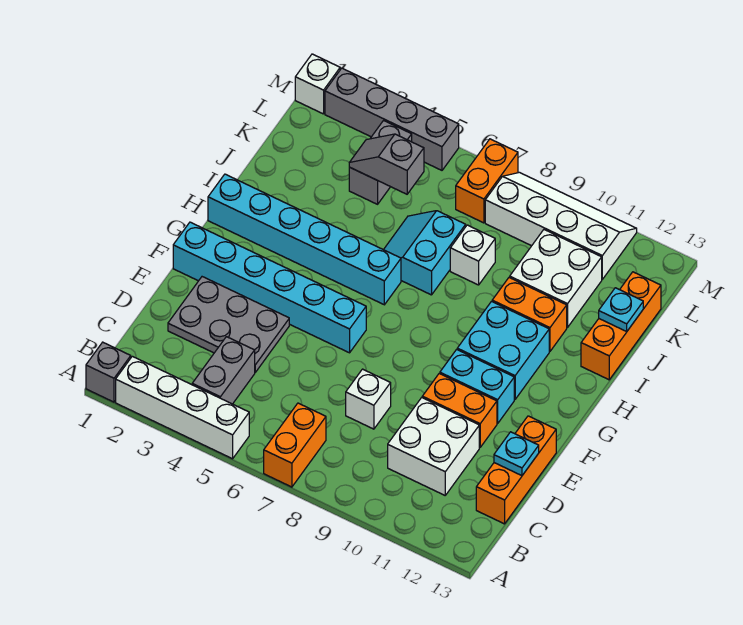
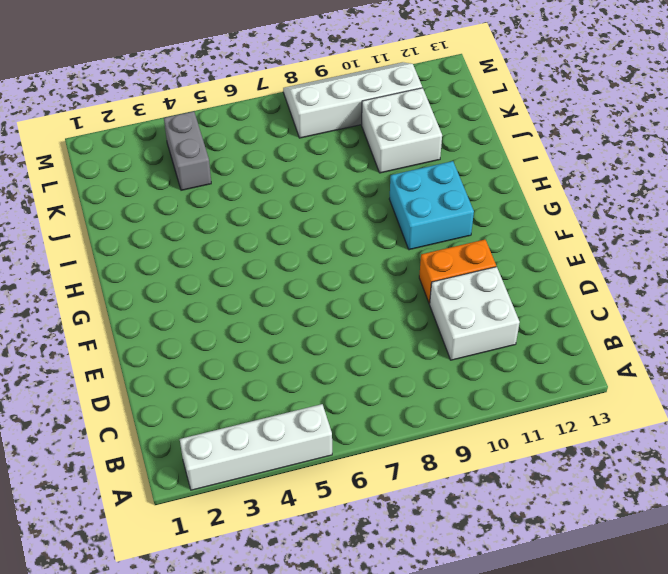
none -> grey 1x1 brick [86,342,131,402]
none -> orange 1x2 brick [264,403,326,487]
none -> grey 1x2 brick [192,337,255,404]

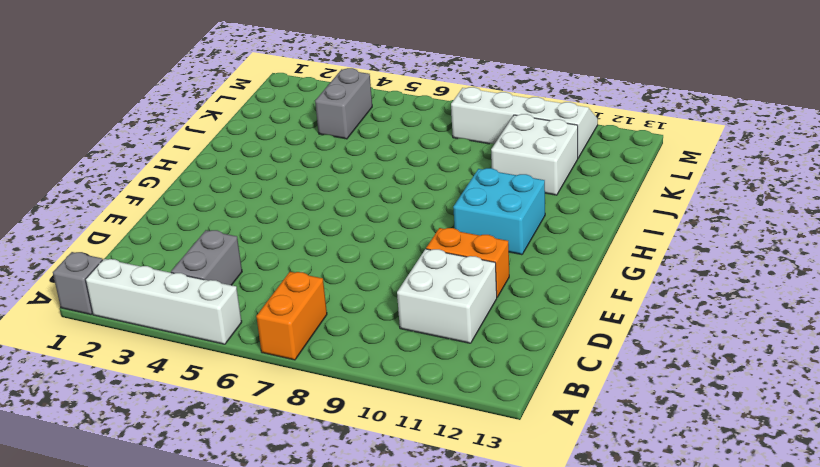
none -> orange 1x3 brick [476,416,556,524]
none -> grey 2x3 plate [168,277,289,372]
none -> white 1x1 brick [346,369,391,429]

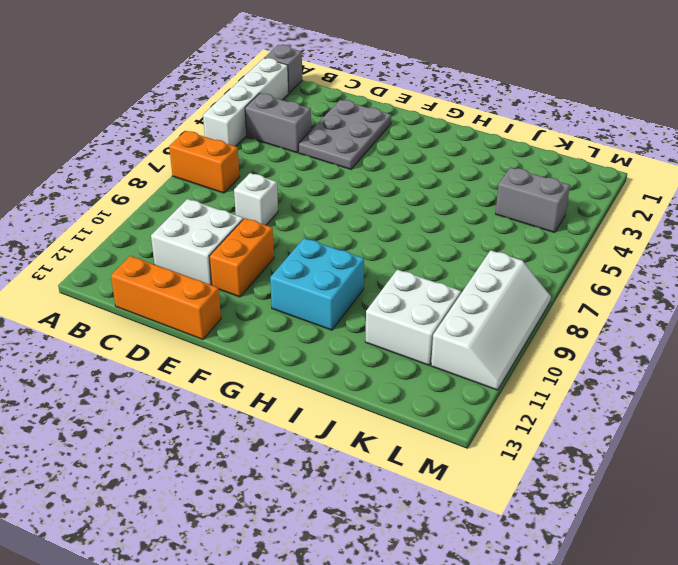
none -> cyan 1x6 brick [173,222,366,353]
none -> cyan 1x2 brick [440,349,514,423]
none -> cyan 1x6 brick [208,174,401,305]

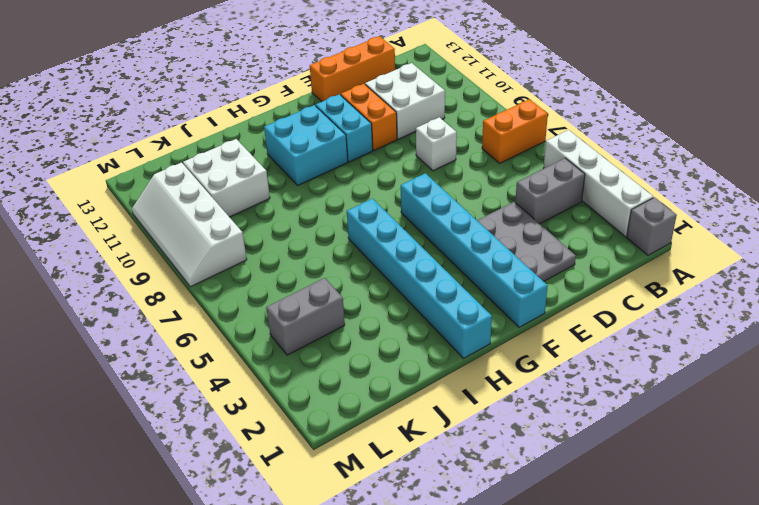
none -> cyan 2x2 slope [384,211,466,295]
none -> orange 1x2 brick [492,277,567,351]
none -> orange 1x3 brick [581,272,661,380]

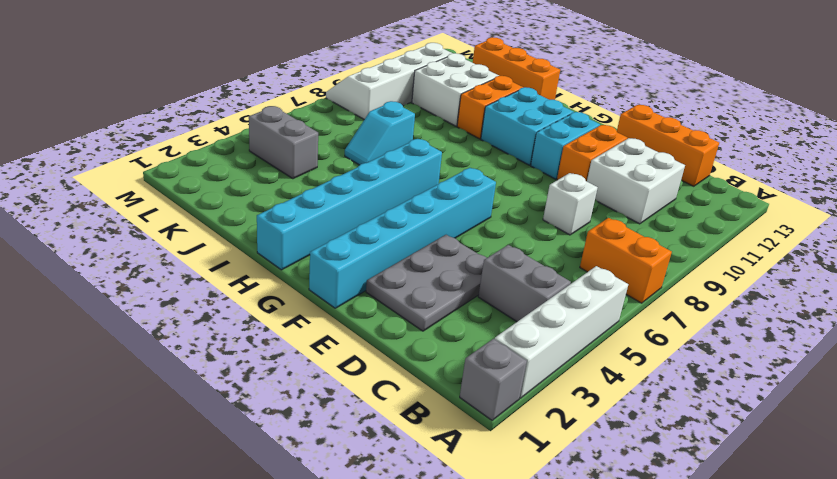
cyan 1x2 slope [345,101,415,165] -> cyan 2x2 slope [384,211,466,295]
none -> white 1x1 brick [450,225,495,285]
none -> orange 1x2 brick [456,139,518,223]
none -> white 1x1 brick [295,54,340,114]

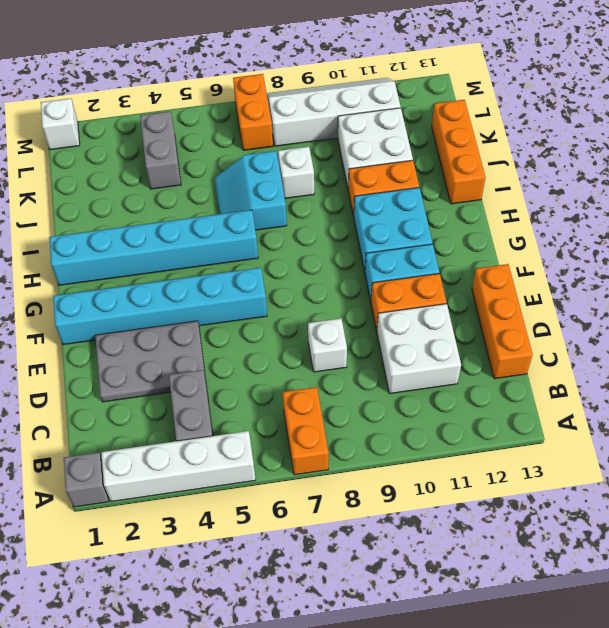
none -> grey 1x4 brick [325,68,459,170]
none -> cyan 1x1 plate [494,432,539,476]
none -> cyan 1x1 plate [599,288,643,331]

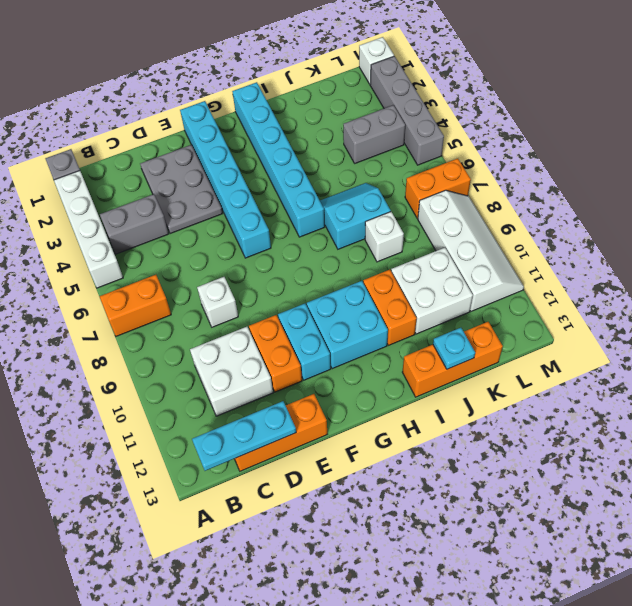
cyan 1x3 plate [192,401,296,471] -> cyan 1x1 plate [494,432,539,476]
none -> grey 1x2 slope [349,134,424,194]

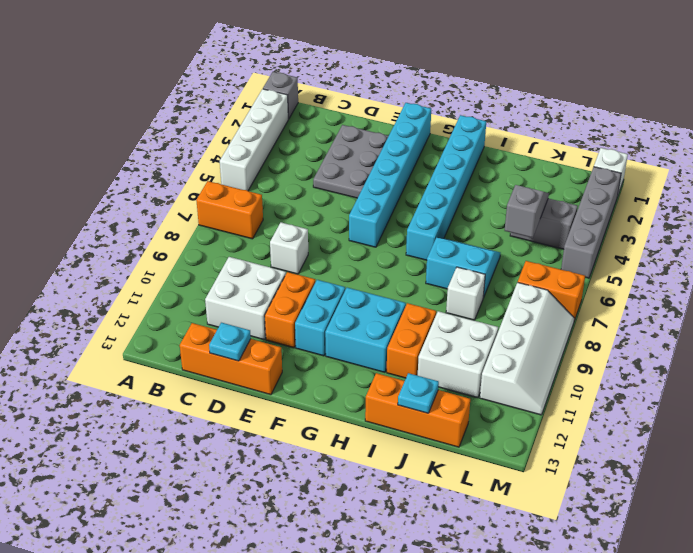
none -> grey 1x2 brick [192,337,255,404]

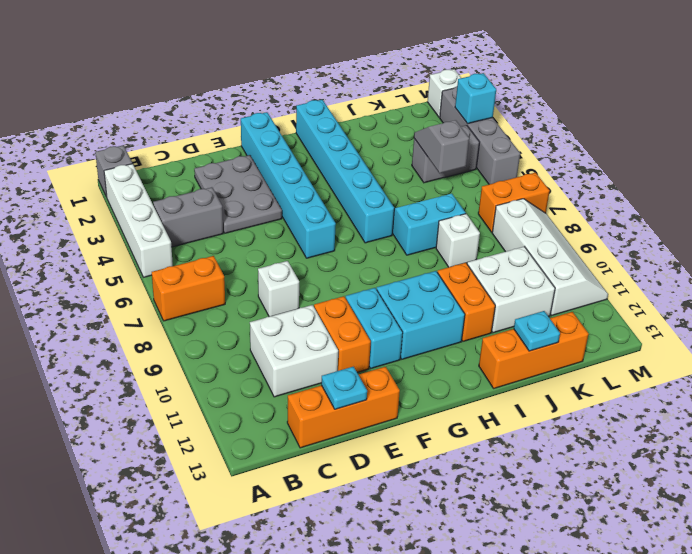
cyan 1x1 brick [455,73,496,124] -> none

